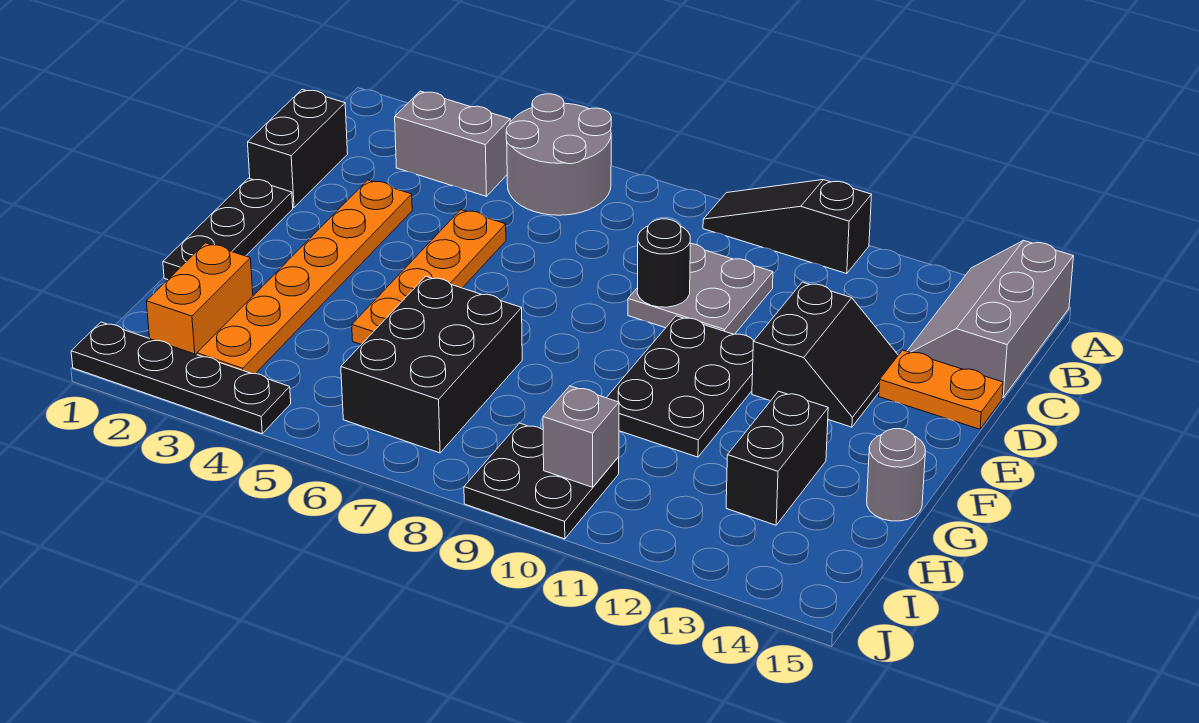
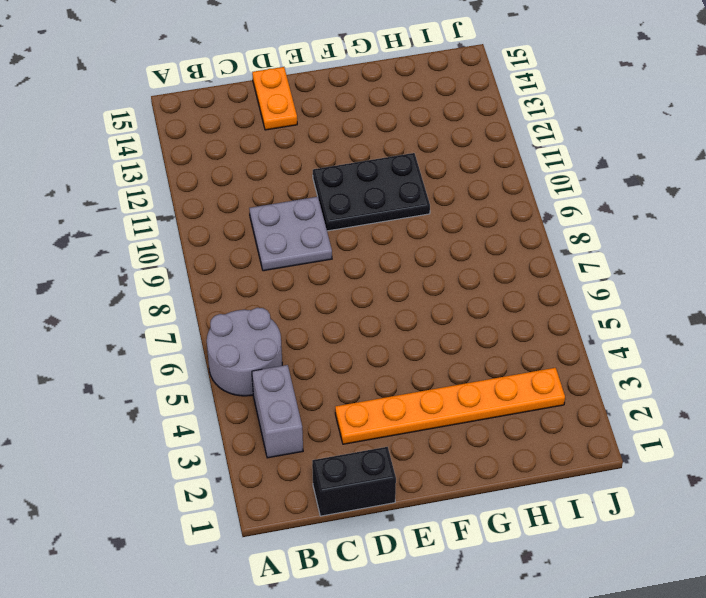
none -> black 1x3 slope [703,180,871,274]
none -> grey 2x3 slope [907,240,1074,398]
none -> orange 1x4 plate [352,210,506,345]

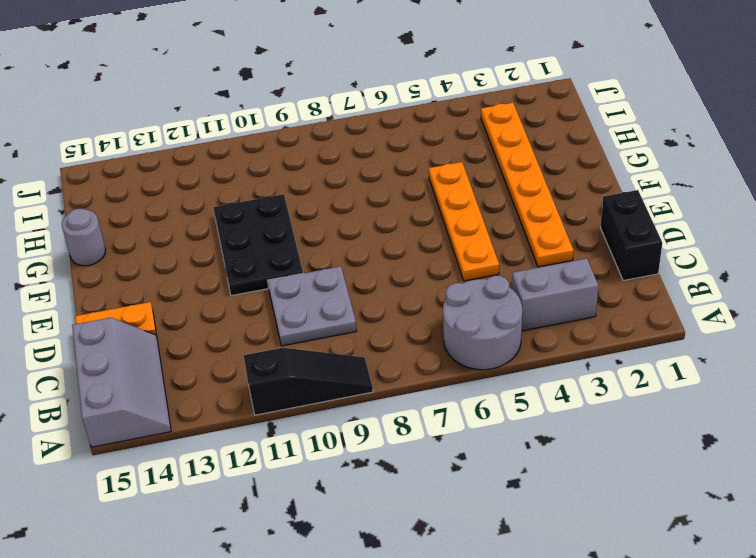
none -> black 2x2 slope [752,282,898,427]
none -> black 1x3 plate [163,178,293,280]
none -> black 2x3 brick [341,276,522,453]

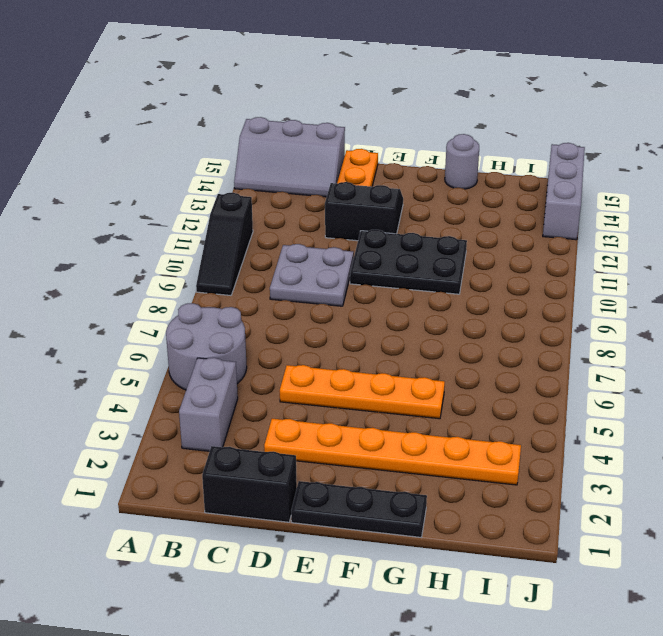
grey 1x3 brick [543,143,585,240] -> none
none -> black 2x3 brick [341,276,522,453]
none -> black 1x2 brick [726,391,828,525]
none -> orange 1x2 brick [146,243,253,355]

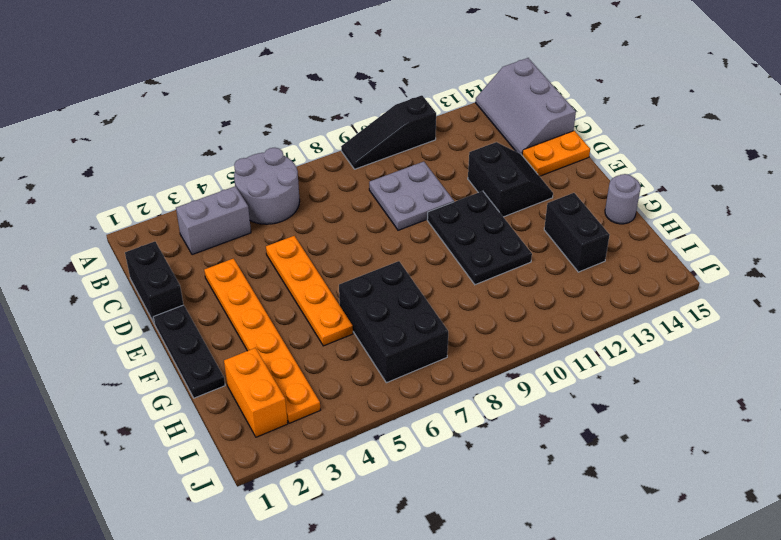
none -> black 2x2 plate [464,423,619,539]
none -> black 1x4 plate [71,322,291,434]
none -> black 1x1 round brick [637,219,690,307]

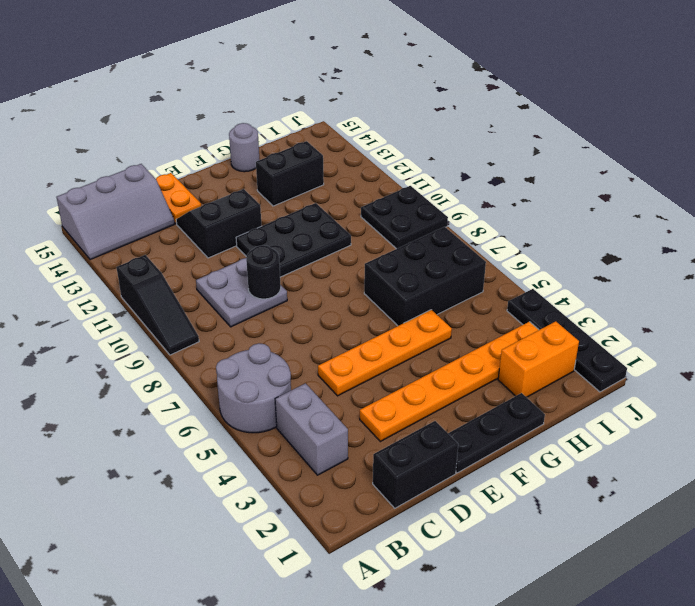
none -> grey 1x1 brick [543,386,619,487]

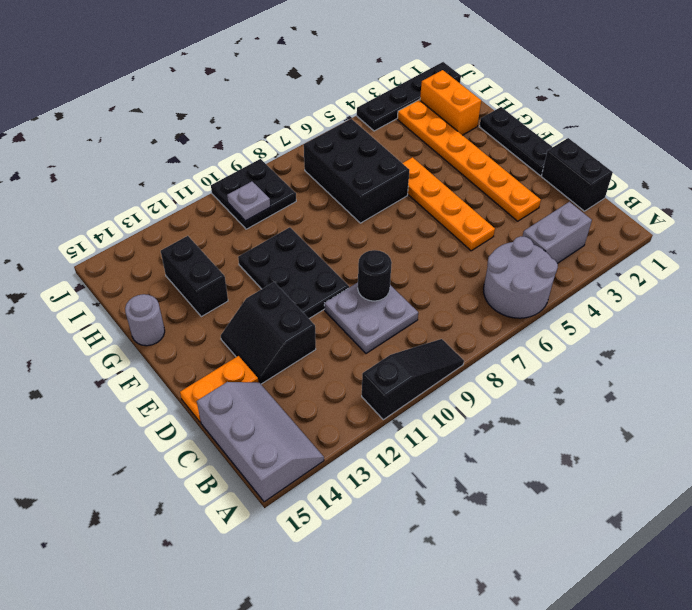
grey 1x1 plate [227,182,270,221] -> grey 1x1 brick [543,386,619,487]

